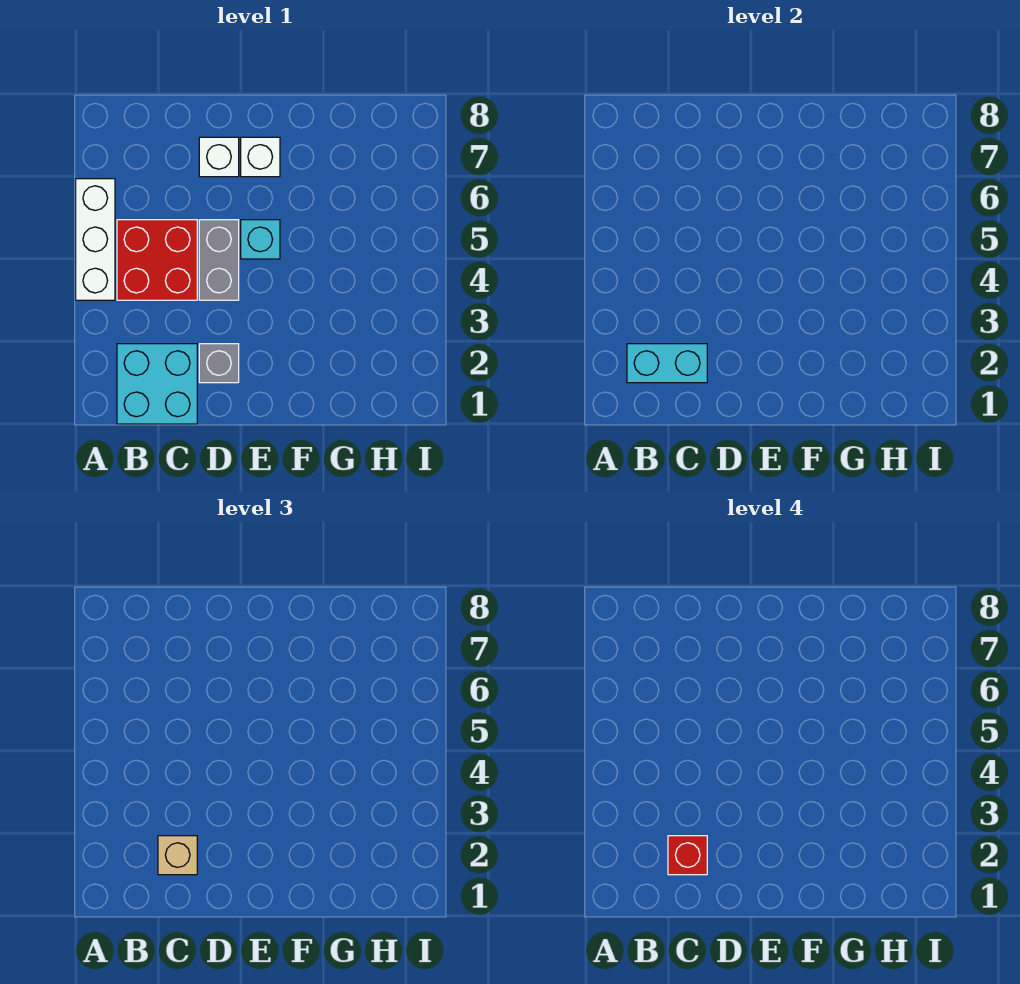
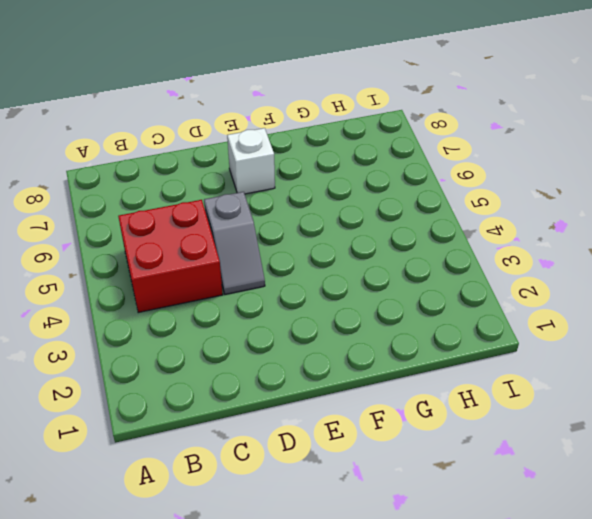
grey 1x2 slope [204,192,265,294] -> grey 1x2 brick [199,220,239,300]
none -> white 1x3 brick [76,179,115,300]
none -> cyan 2x2 brick [117,344,197,424]

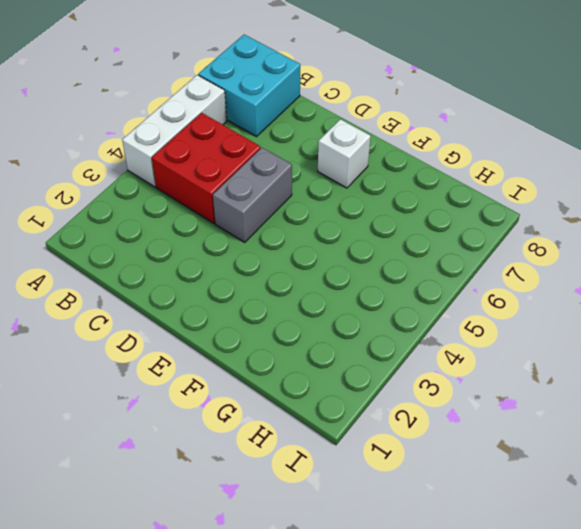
cyan 2x2 brick [198,35,300,137] -> cyan 2x2 brick moved to [117,344,197,424]
none -> grey 1x1 brick [199,344,239,383]
none -> white 1x1 brick [199,137,239,177]

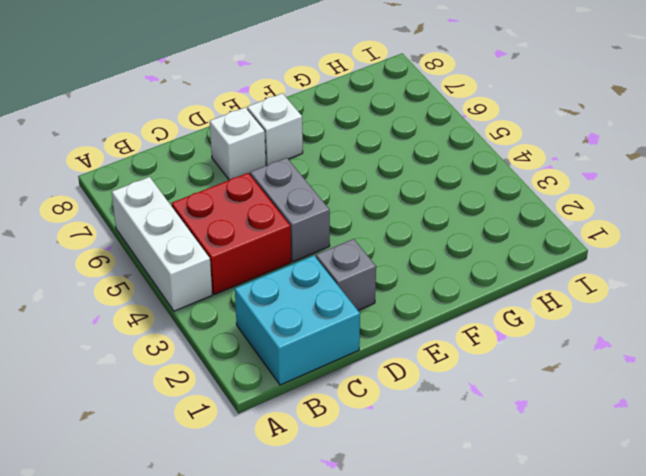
none -> cyan 1x1 brick [241,220,280,259]
none -> cyan 1x2 brick [627,344,707,383]

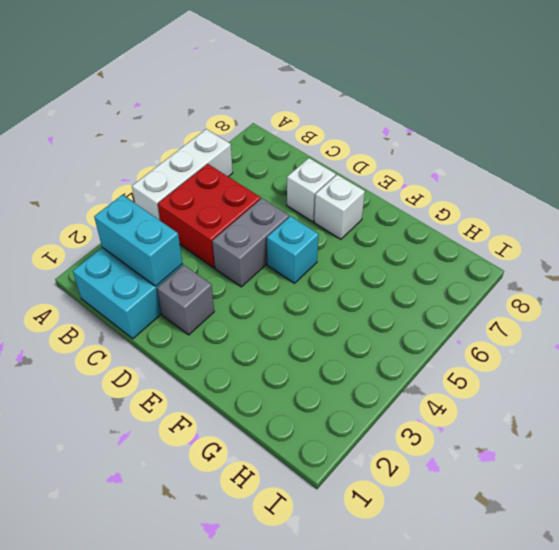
none -> tan 1x1 brick [158,836,197,875]
none -> red 1x1 brick [668,836,707,875]

